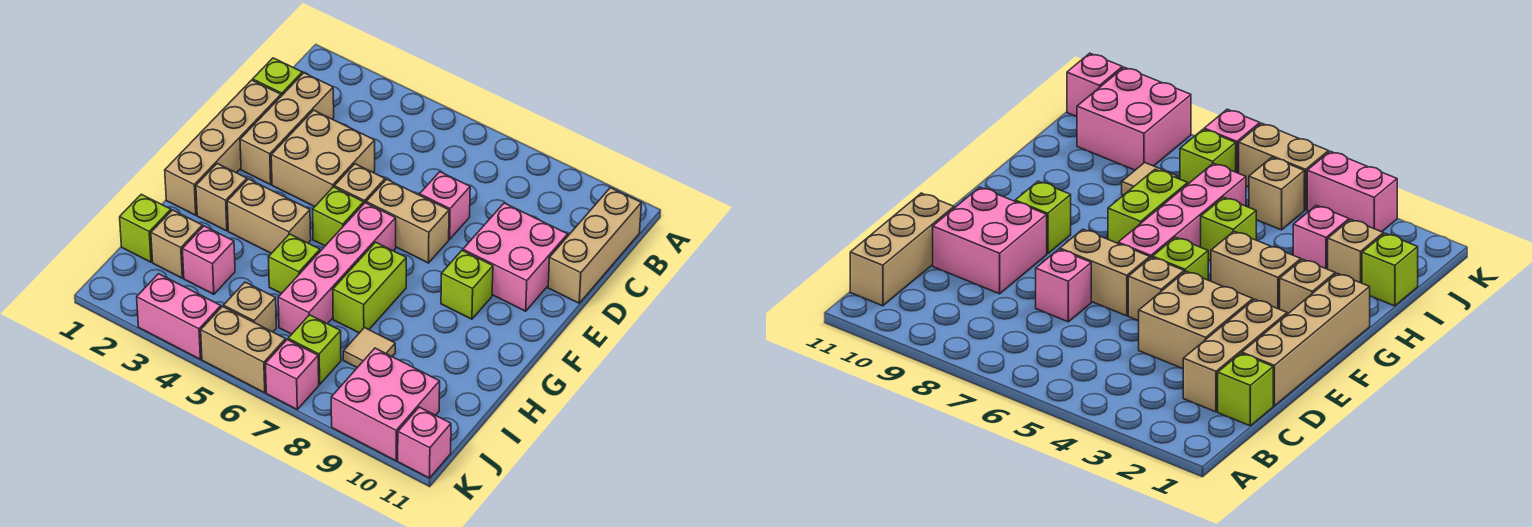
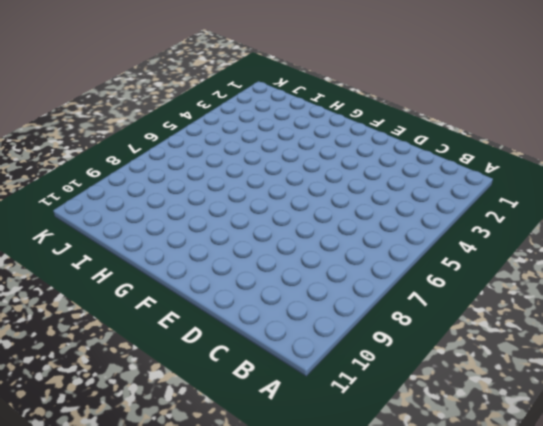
none -> tan 1x3 brick [548,188,641,303]
none -> lime 1x1 brick [253,58,302,96]
none -> tan 1x3 brick [240,73,334,185]

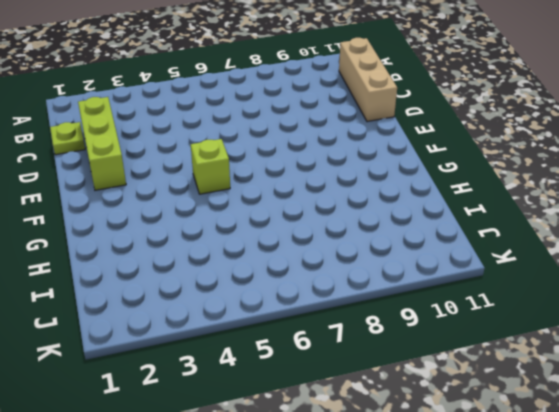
lime 1x1 plate [50,122,85,155] -> lime 1x1 brick [253,58,302,96]
lime 1x3 brick [78,97,126,190] -> tan 1x3 brick [240,73,334,185]
none -> tan 1x4 brick [165,80,281,215]
none -> tan 2x2 brick [271,110,375,207]
none -> pink 1x1 brick [420,172,470,239]

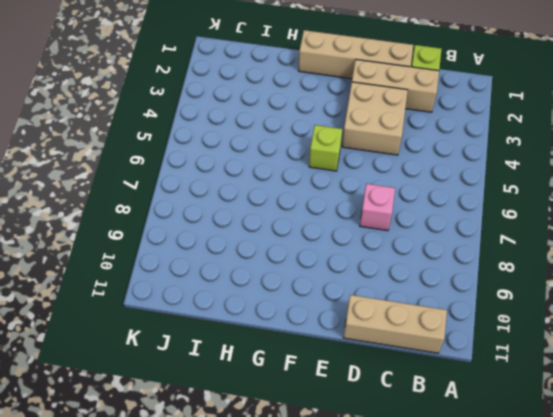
none -> pink 2x2 brick [463,203,568,311]
none -> tan 1x1 brick [334,164,385,203]
none -> tan 1x2 brick [366,179,449,263]

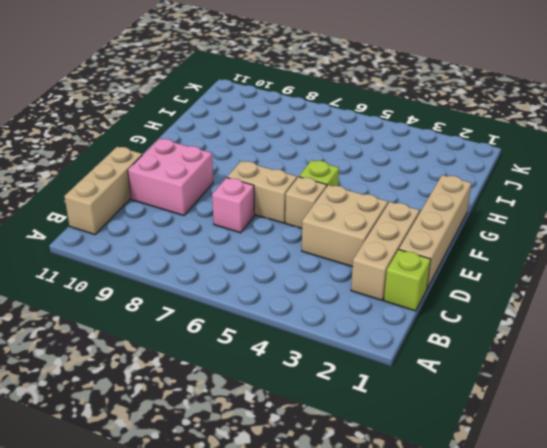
none -> pink 1x4 brick [278,203,396,334]
none -> lime 1x1 brick [441,251,493,319]
none -> tan 1x1 brick [196,164,247,231]

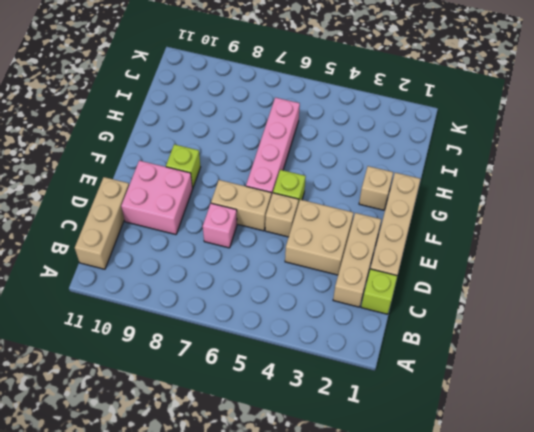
none -> tan 1x2 brick [227,179,311,253]
none -> lime 1x2 brick [333,242,406,333]
none -> lime 1x1 brick [268,234,320,294]

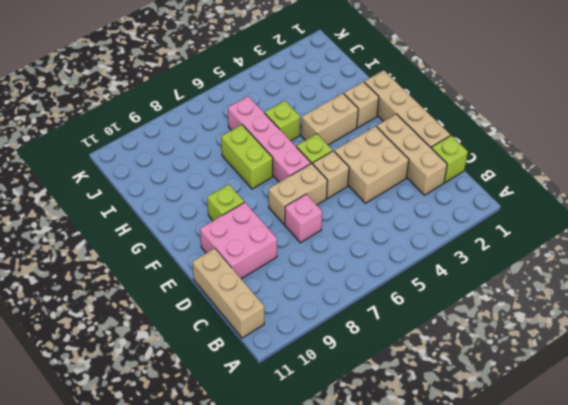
none -> lime 1x1 brick [120,194,171,262]
none -> tan 1x1 brick [151,210,202,278]
none -> pink 1x1 brick [182,226,235,294]

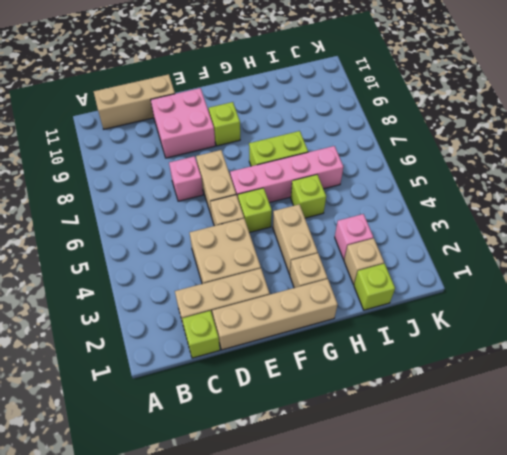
none -> tan 1x1 tile [343,328,395,368]
none -> tan 1x1 brick [223,282,276,332]
none -> lime 1x1 brick [288,315,341,384]

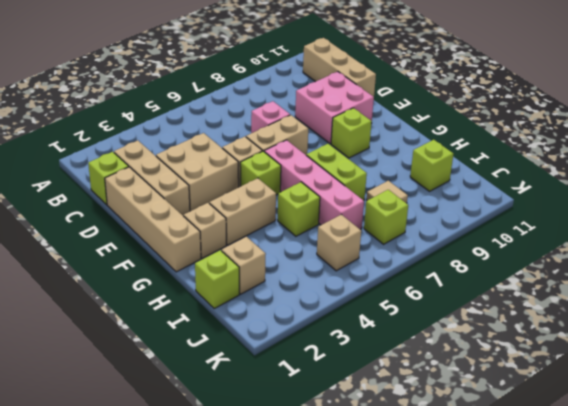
lime 1x1 brick [410,140,453,191] -> none
none -> pink 1x1 brick [182,226,235,294]
none -> pink 2x2 brick [331,348,440,461]
none -> pink 1x2 brick [137,274,221,359]

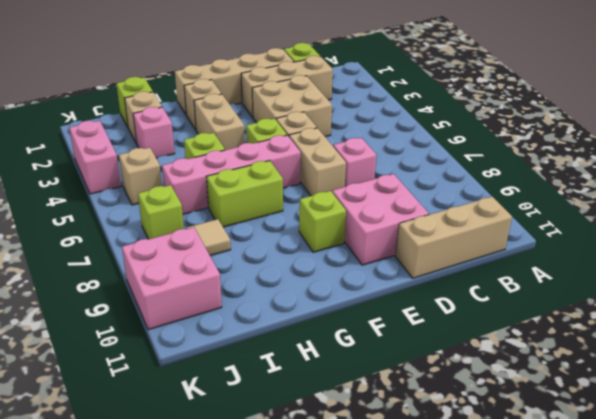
none -> tan 1x2 brick [201,307,286,393]
none -> pink 1x1 brick [265,340,319,409]
none -> pink 1x1 brick [398,407,451,478]

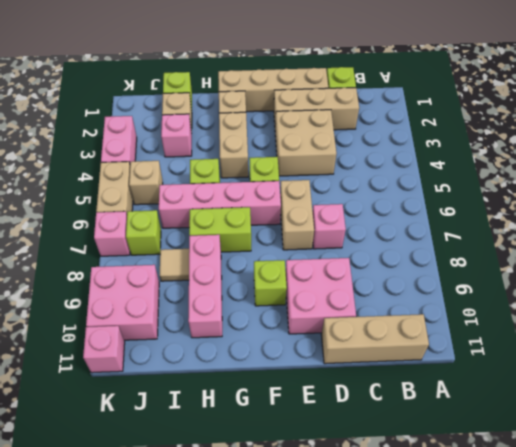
pink 1x3 brick [188,235,222,338] -> none
none -> tan 1x1 brick [334,164,385,203]

